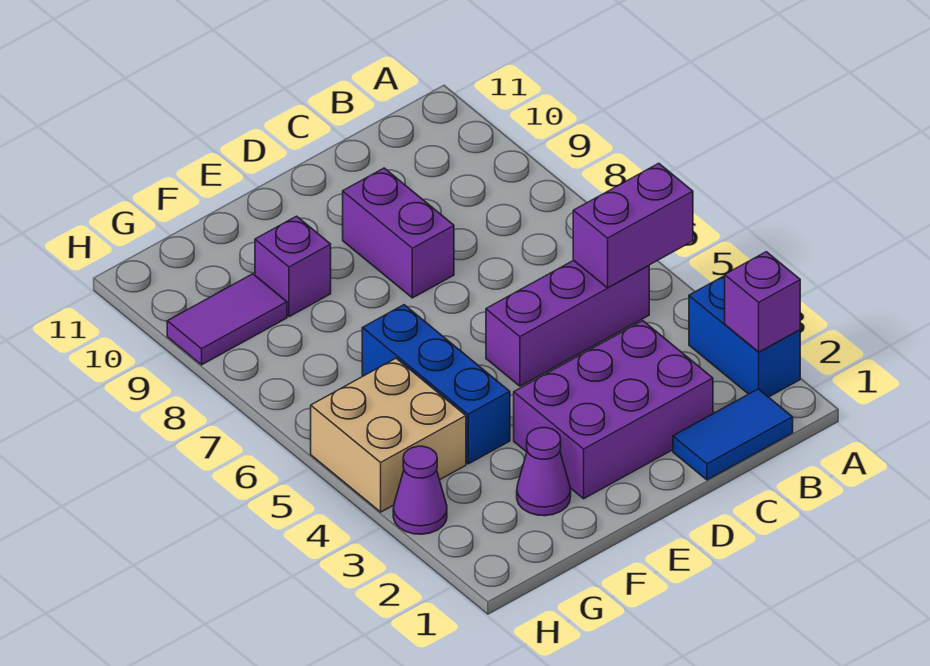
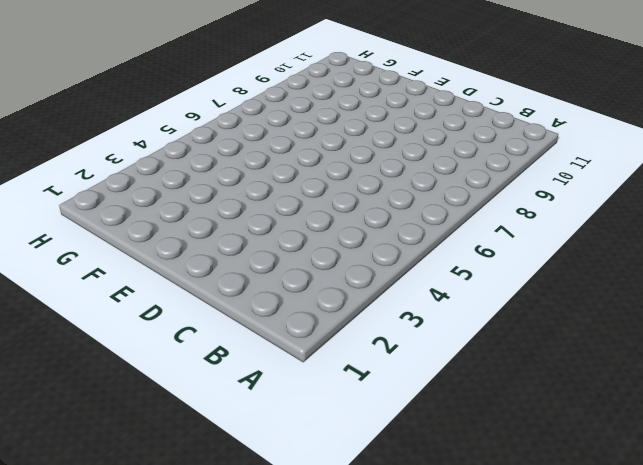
none -> blue 1x2 brick [689,276,800,397]
none -> blue 1x2 tile [673,389,793,480]
none -> purple 1x3 brick [486,260,649,386]

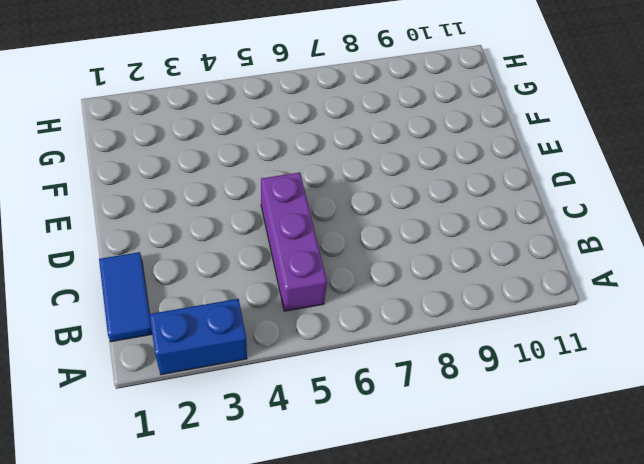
none -> purple 2x3 brick [514,321,713,499]
none -> purple 1x2 brick [343,168,454,298]
none -> purple 1x1 cone [517,428,571,516]

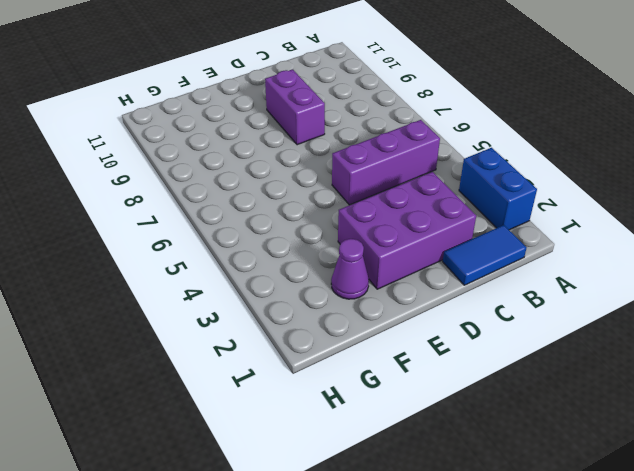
none -> blue 1x3 brick [362,305,510,464]
none -> purple 1x1 brick [255,216,331,317]
none -> tan 2x2 brick [311,358,466,512]

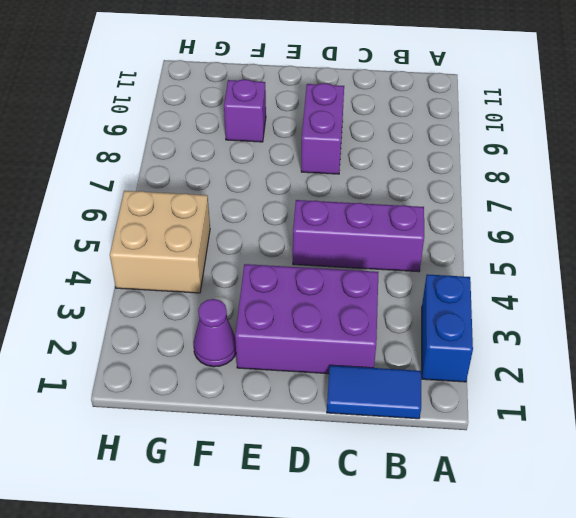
none -> blue 1x3 brick [362,305,510,464]
none -> purple 1x2 tile [167,274,287,365]
none -> purple 1x1 cone [393,446,447,534]

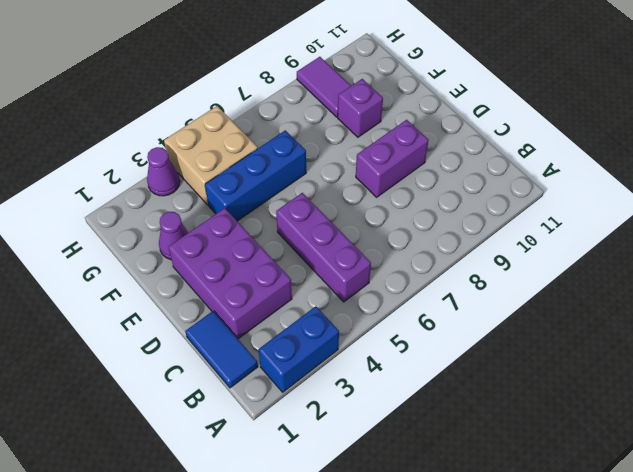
none -> purple 1x1 brick [725,252,800,352]
none -> purple 1x2 brick [573,163,693,288]

